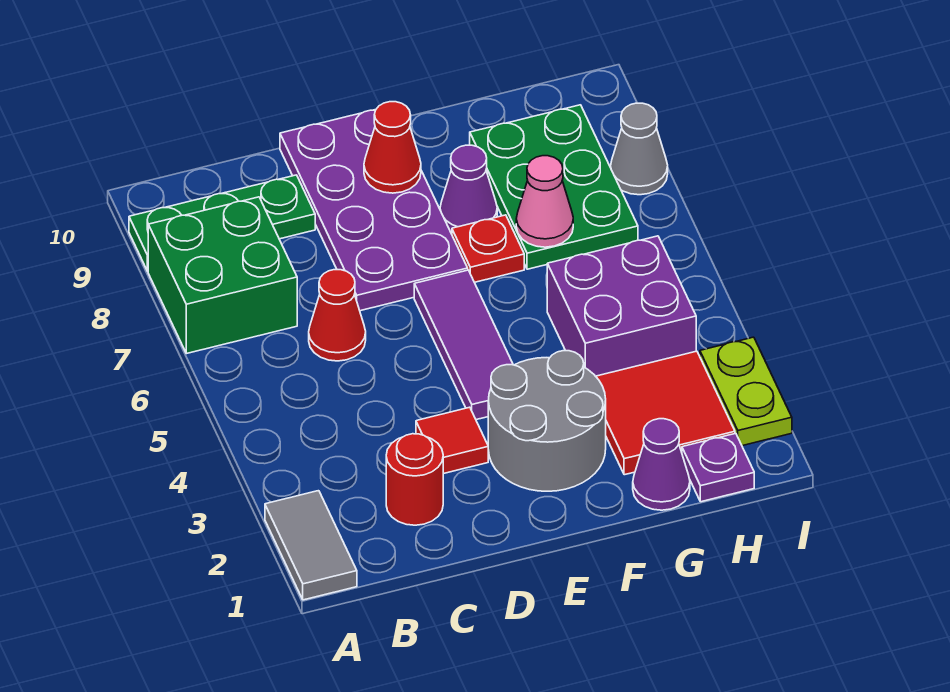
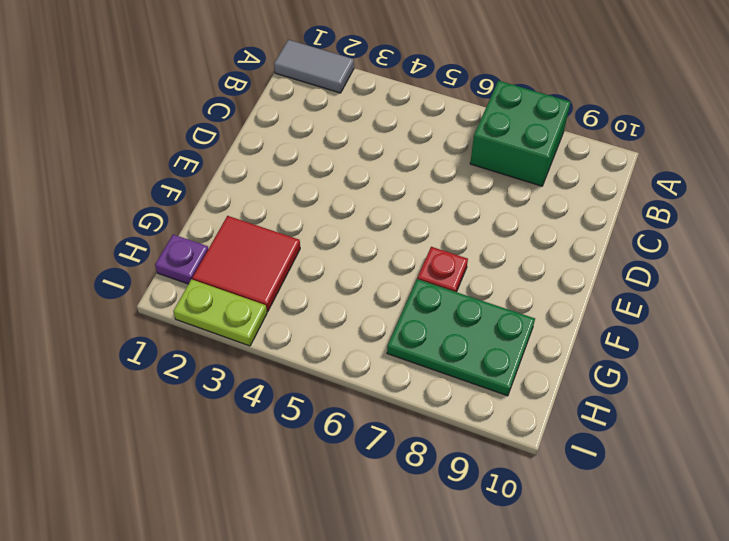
none -> green 1x3 plate [129,175,315,271]
none -> red 1x1 round brick [386,434,443,525]
none -> red 1x1 cone [309,270,366,361]

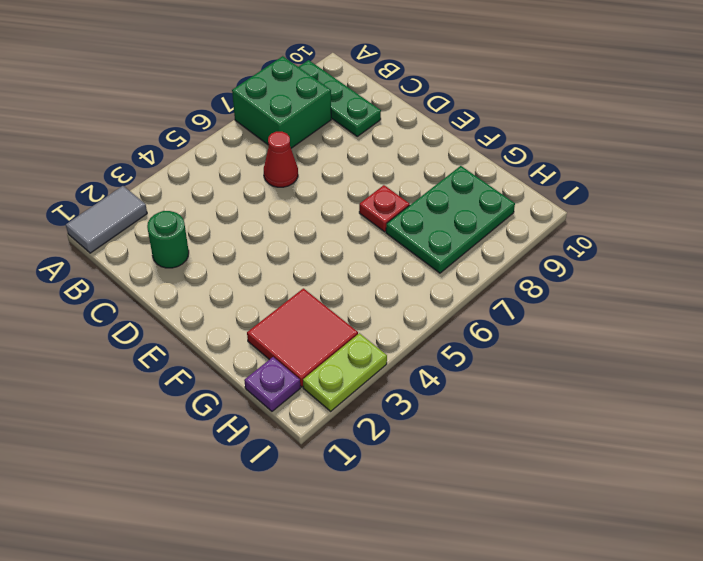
green 1x1 round brick [147,211,189,268] -> red 1x1 round brick [386,434,443,525]
none -> red 1x1 tile [416,407,488,474]
none -> purple 2x4 plate [280,110,468,311]
none -> grey 2x2 round brick [488,351,606,491]

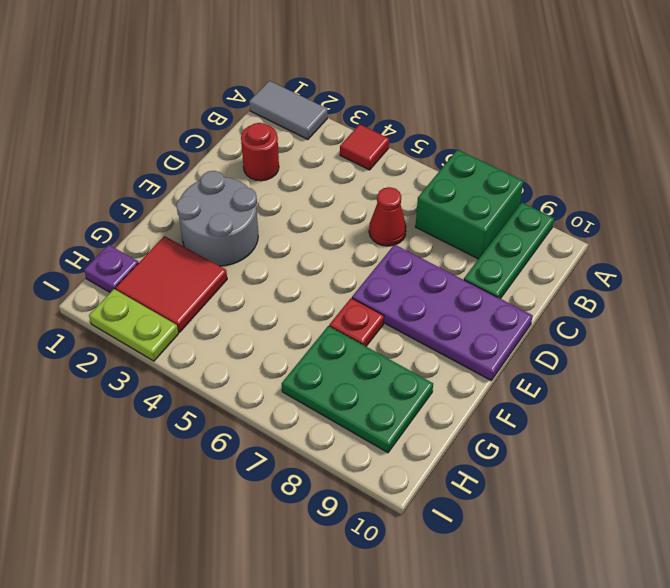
red 1x1 tile [340,124,389,170] -> red 1x1 tile moved to [416,407,488,474]
none -> purple 1x3 tile [414,270,513,420]
none -> purple 1x1 cone [440,145,497,233]
none -> purple 1x1 cone [633,419,690,510]

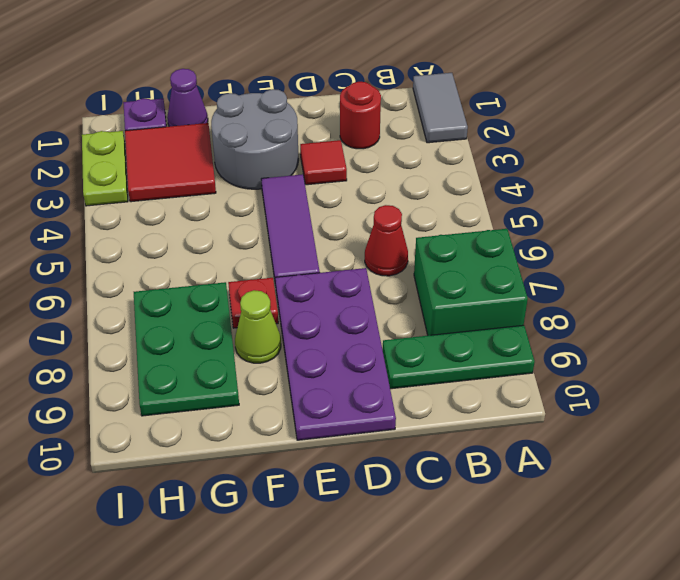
lime 1x1 cone [235,290,281,363] -> purple 1x1 cone [440,145,497,233]
none -> purple 2x2 brick [547,236,696,376]
none -> grey 1x1 cone [611,103,668,195]
none -> red 1x1 cone [364,102,421,193]

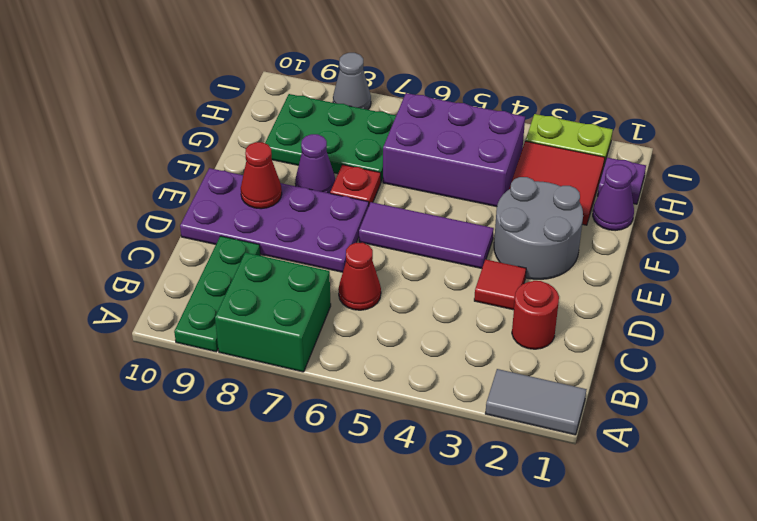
purple 2x3 brick [383,93,525,207] -> purple 2x2 brick [547,236,696,376]
none -> pink 1x1 cone [516,156,573,247]

